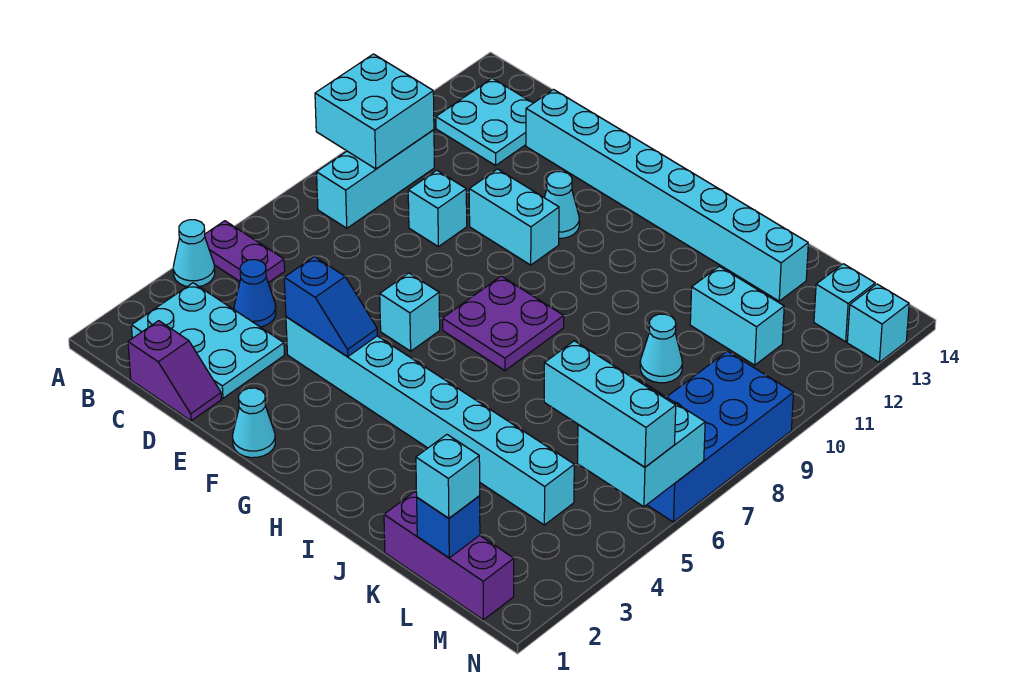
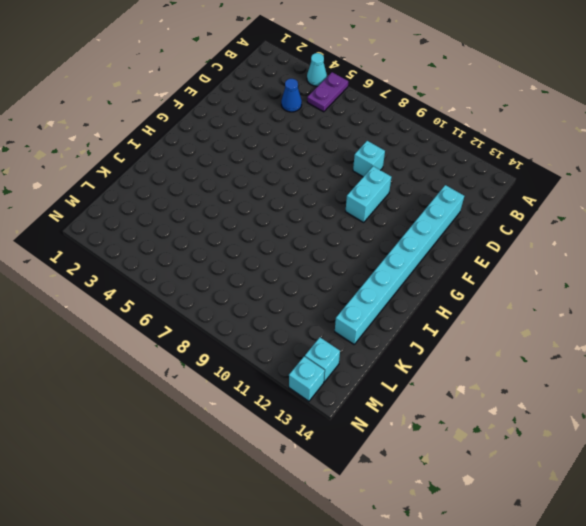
none -> cyan 2x3 plate [131,283,285,398]
none -> cyan 1x3 brick [317,130,434,228]
none -> cyan 2x2 plate [436,78,533,165]

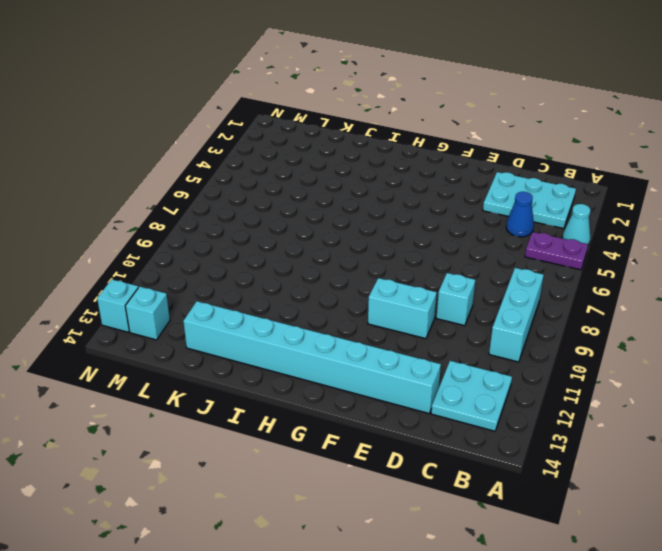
none -> purple 1x2 slope [128,321,221,421]
none -> cyan 1x8 brick [286,317,574,525]
none -> cyan 1x1 cone [233,388,275,458]

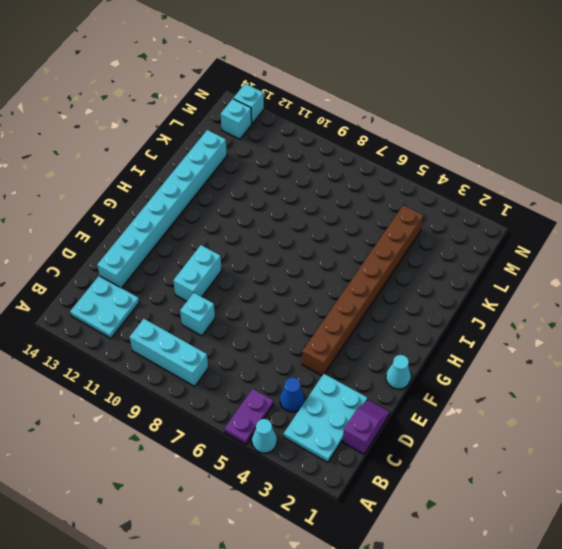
brown 1x8 brick [302,205,423,376] -> cyan 1x8 brick [286,317,574,525]
none -> cyan 1x1 brick [380,273,440,351]
none -> cyan 1x1 cone [544,172,579,238]
none -> purple 2x2 plate [442,276,564,370]

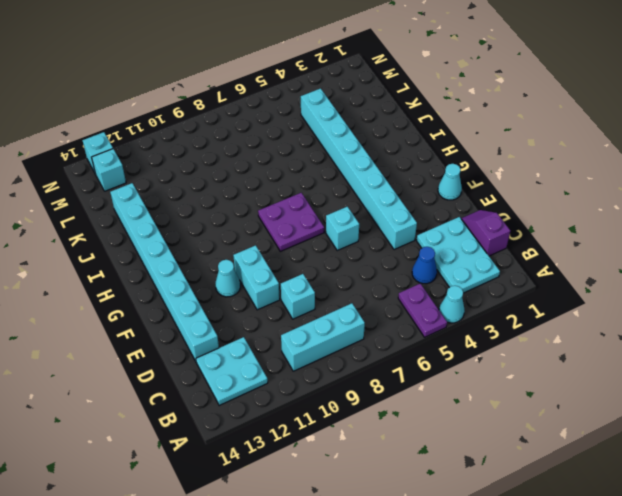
none -> purple 1x3 brick [384,492,514,620]
none -> cyan 1x1 cone [640,314,682,383]
none -> cyan 1x2 brick [690,266,784,365]

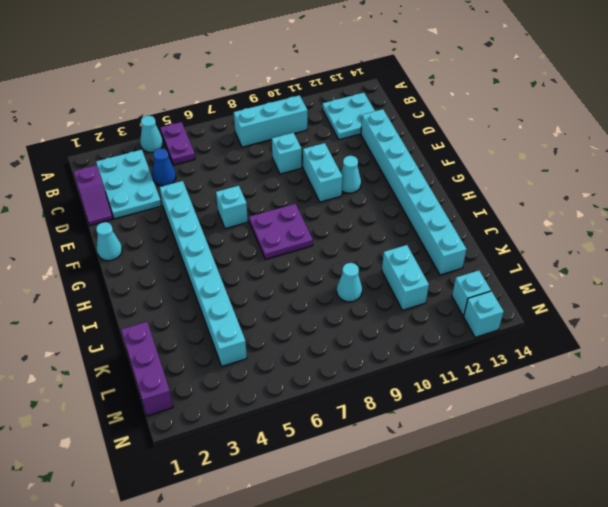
none -> blue 2x4 brick [647,351,793,522]
none -> cyan 2x2 brick [315,54,434,169]
none -> blue 1x2 slope [284,257,377,357]

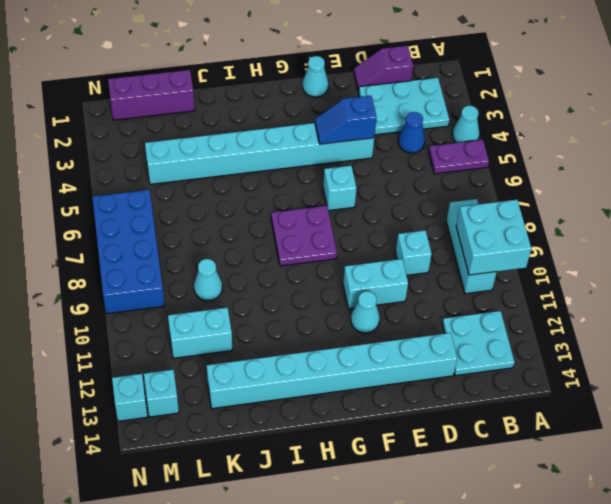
none -> blue 1x1 brick [417,496,480,558]
none -> cyan 2x2 brick [577,380,705,507]
none -> cyan 1x1 brick [416,435,480,518]

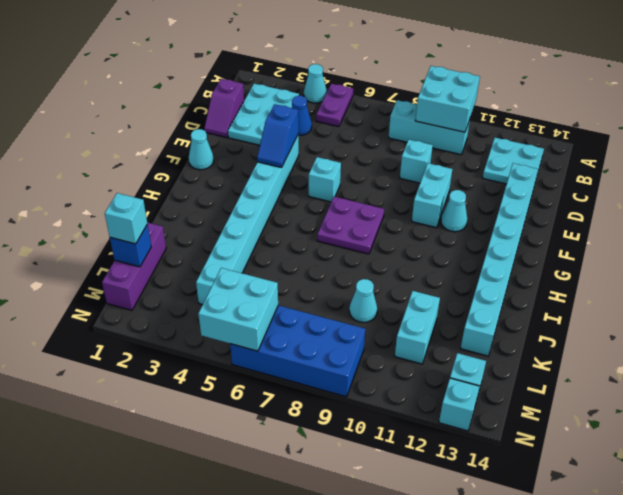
none -> cyan 1x3 brick [544,341,676,467]

